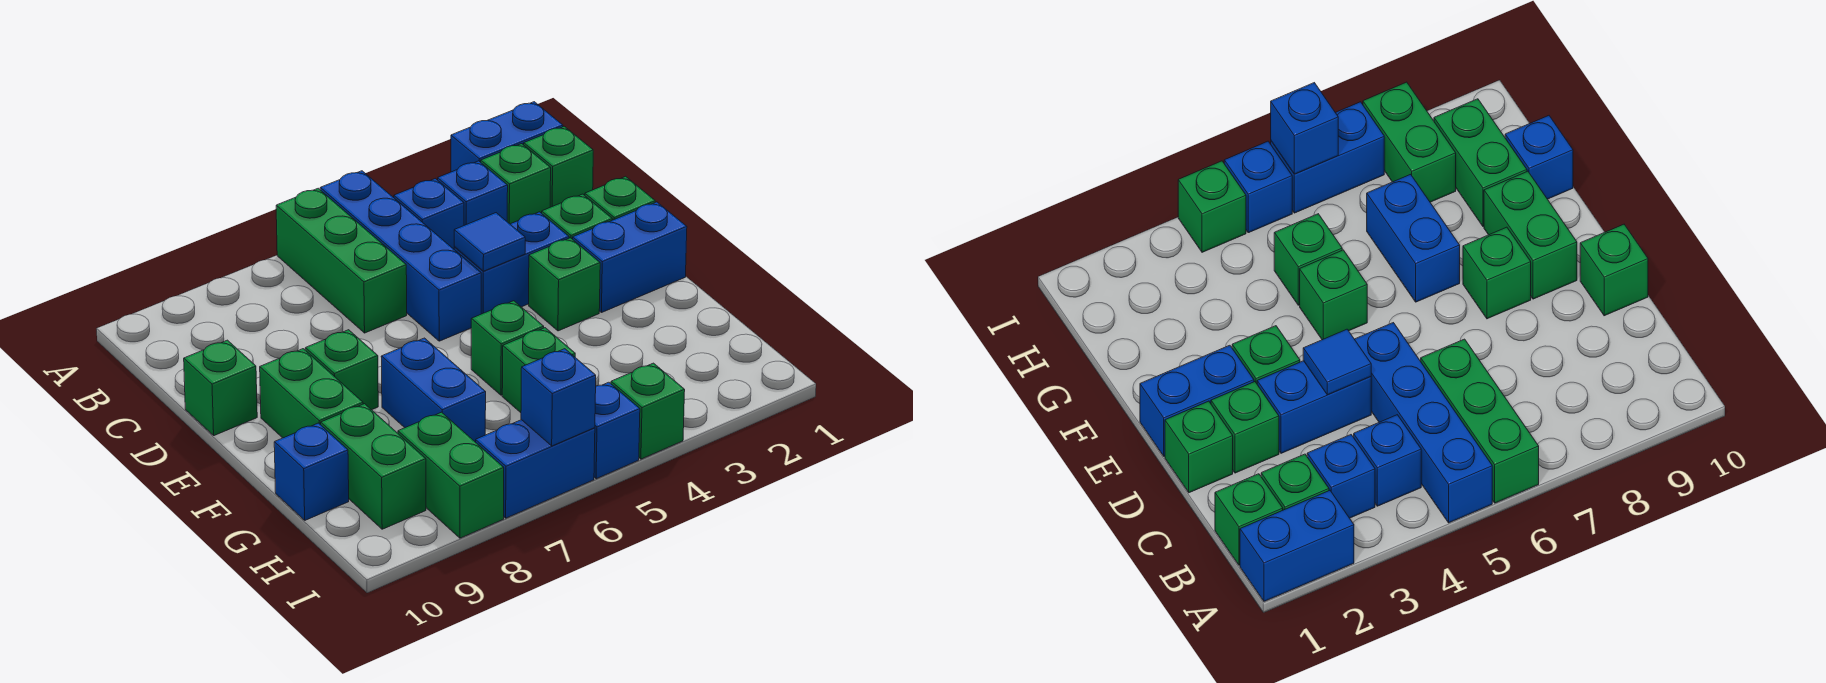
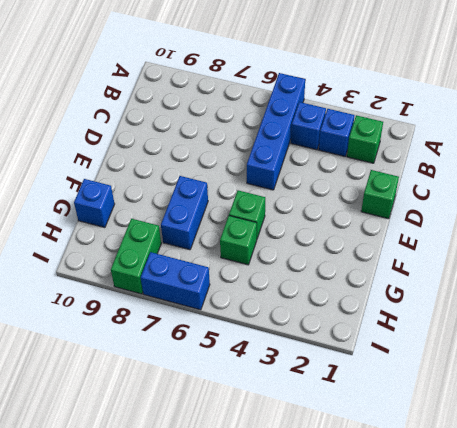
none -> blue 1x2 brick [451,102,563,172]
none -> green 1x3 brick [276,188,407,333]
none -> green 1x1 brick [524,126,593,207]

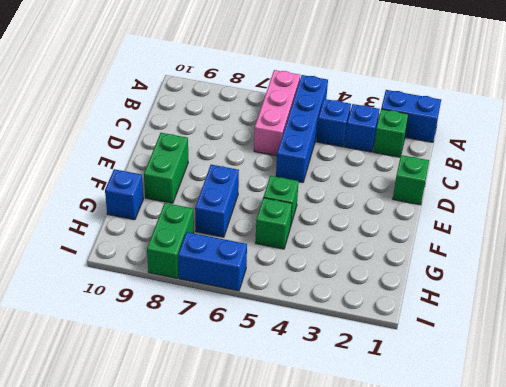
pink 1x3 brick [254,70,300,156] -> green 1x3 brick [276,188,407,333]
none -> green 1x1 brick [524,126,593,207]
none -> green 1x1 brick [542,194,612,239]
none -> blue 1x2 brick [454,212,569,314]

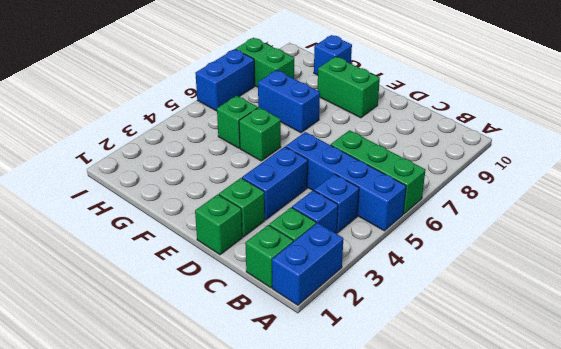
none -> green 1x1 brick [184,340,257,436]
none -> blue 1x2 brick [573,202,687,312]
none -> green 1x1 brick [529,238,600,331]

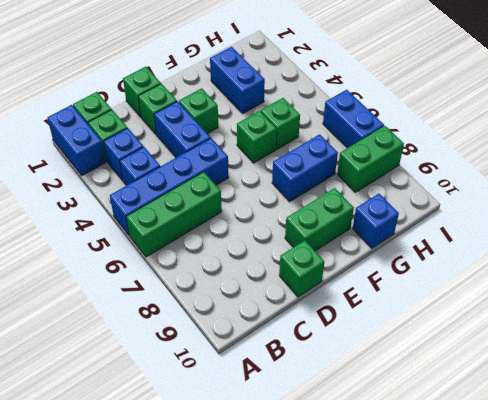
blue 1x2 brick [210,47,265,113] -> blue 1x2 brick moved to [573,202,687,312]
none -> green 1x1 brick [305,330,378,410]
none -> green 1x2 brick [321,404,426,529]
none -> green 1x1 brick [611,363,685,459]

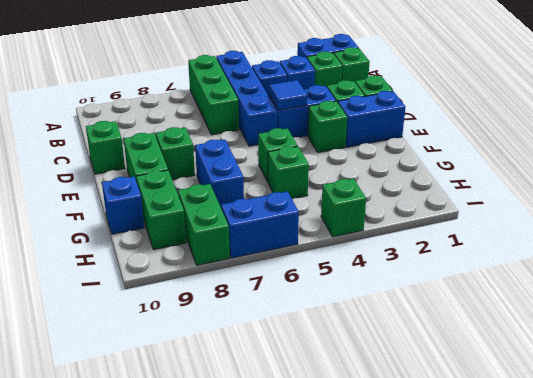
none -> blue 1x1 brick [594,382,640,479]
none -> blue 1x1 brick [521,349,596,446]

